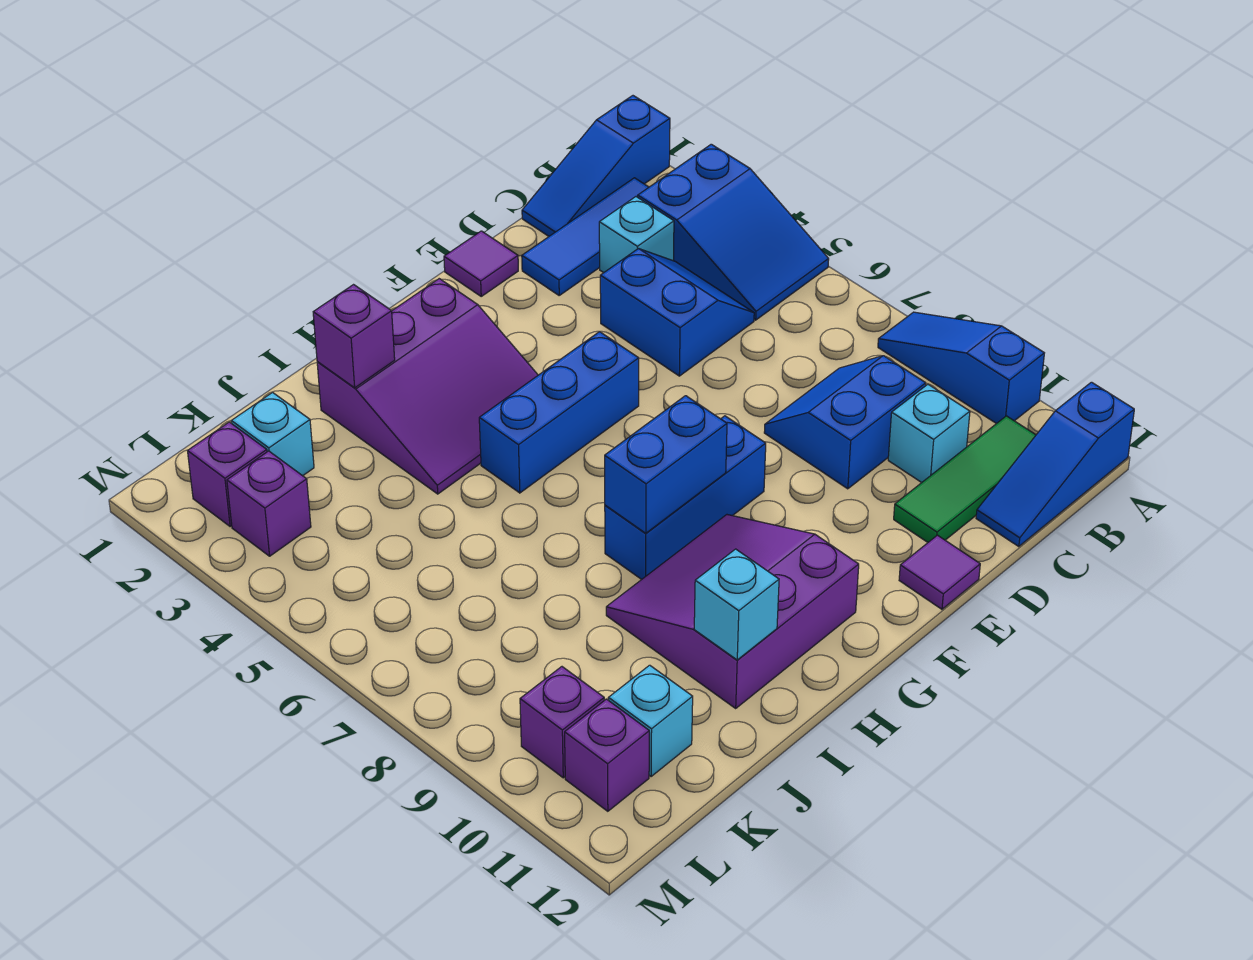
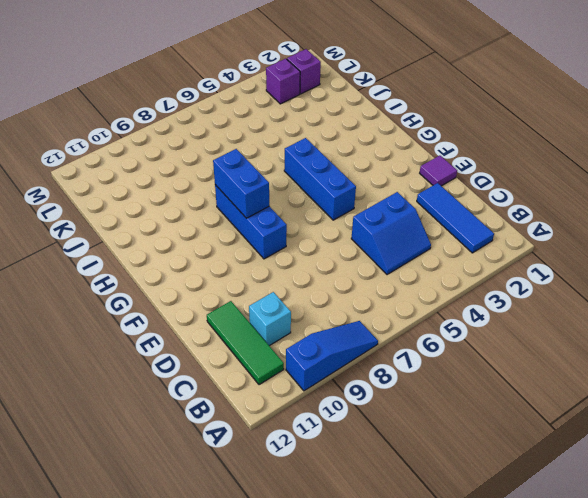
none -> blue 1x3 slope [522,96,670,236]
none -> blue 2x3 slope [638,144,829,320]
none -> blue 1x3 slope [976,382,1134,547]

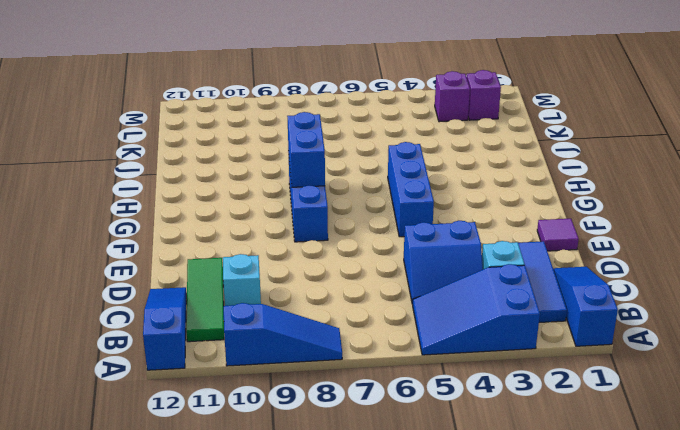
none -> blue 2x2 slope [764,356,926,489]
none -> purple 1x1 tile [899,535,980,609]
none -> purple 3x3 slope [317,279,538,494]

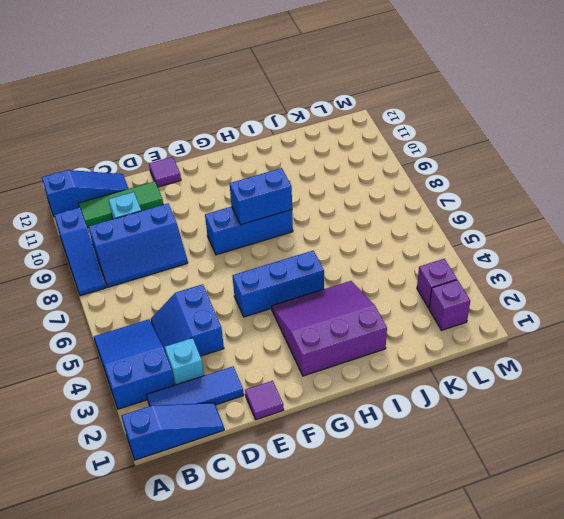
blue 2x3 slope [89,204,188,287] -> blue 2x2 slope [764,356,926,489]
none -> purple 3x3 slope [606,515,859,708]
none -> cyan 1x1 brick [231,393,314,476]
none -> cyan 1x1 brick [608,665,693,776]

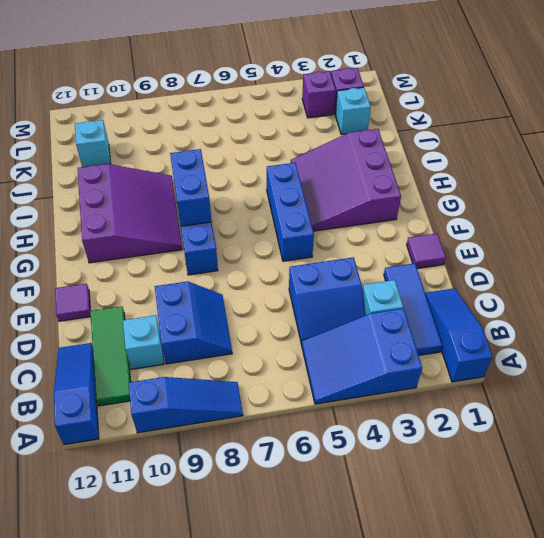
none -> purple 1x1 brick [520,667,604,778]
none -> purple 1x1 brick [565,699,649,811]
none -> purple 1x1 brick [313,285,395,388]

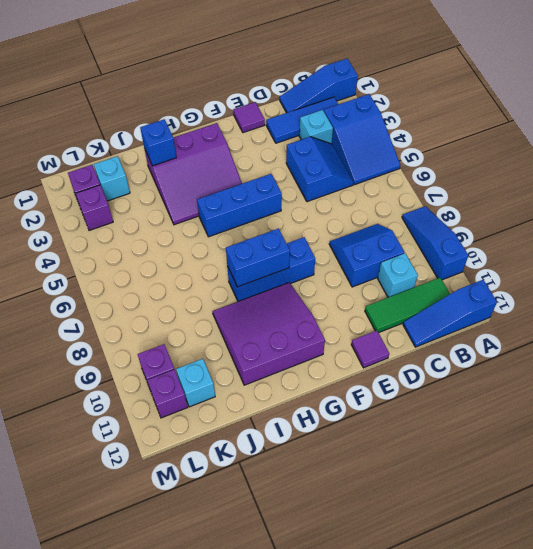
blue 1x1 brick [140,119,176,166] -> purple 1x1 brick [313,285,395,388]
none -> cyan 1x1 brick [694,549,779,660]

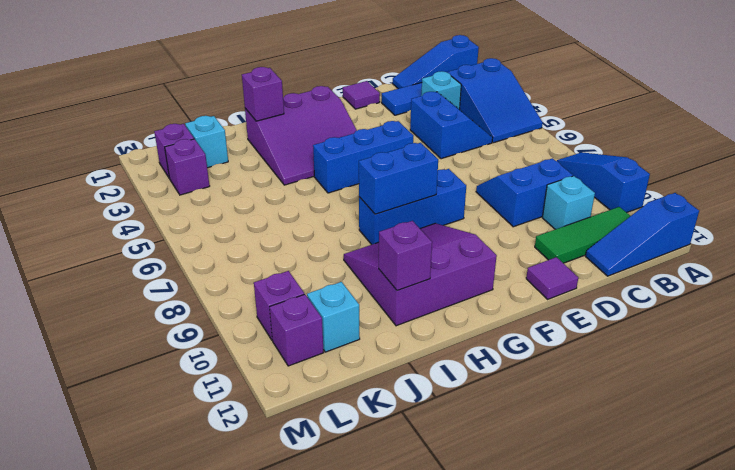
purple 1x1 brick [378,221,432,291] -> cyan 1x1 brick [694,549,779,660]

